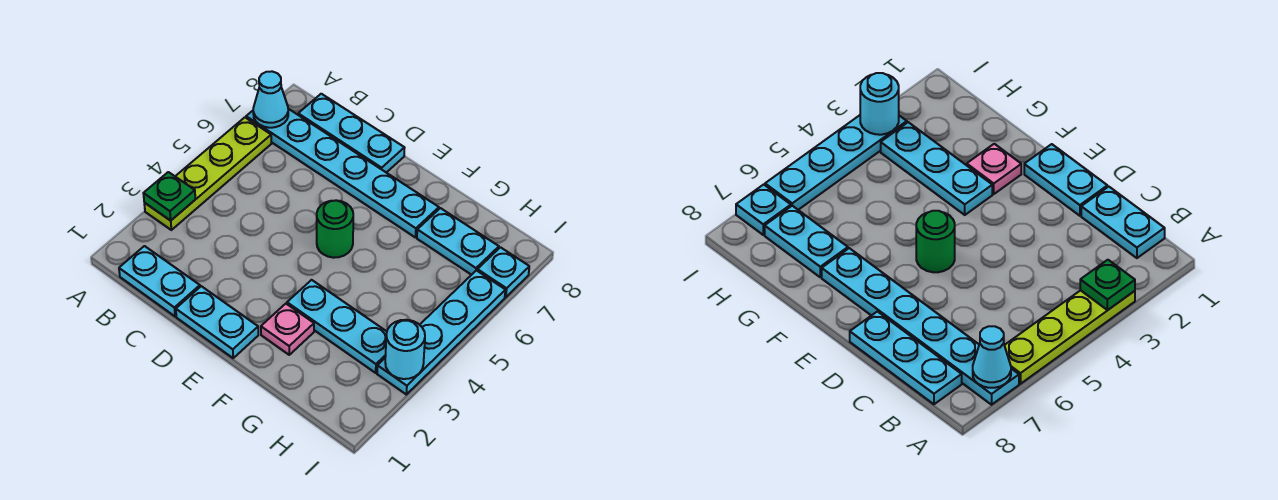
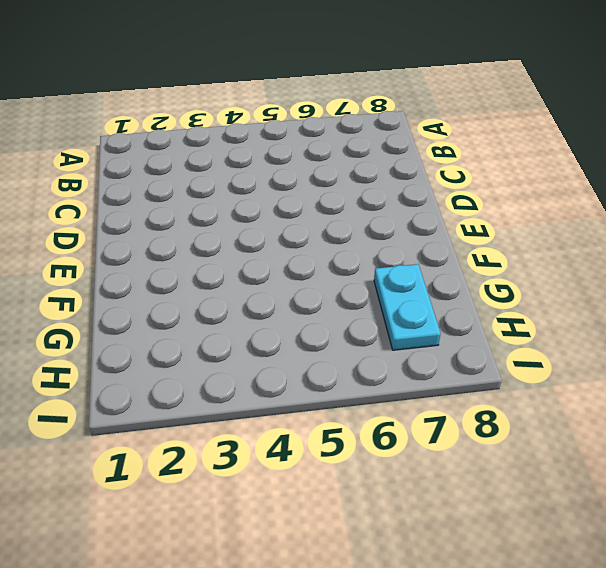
none -> lime 1x4 plate [144,117,271,230]
none -> cyan 1x6 plate [246,109,439,237]
none -> cyan 1x2 plate [119,246,200,316]

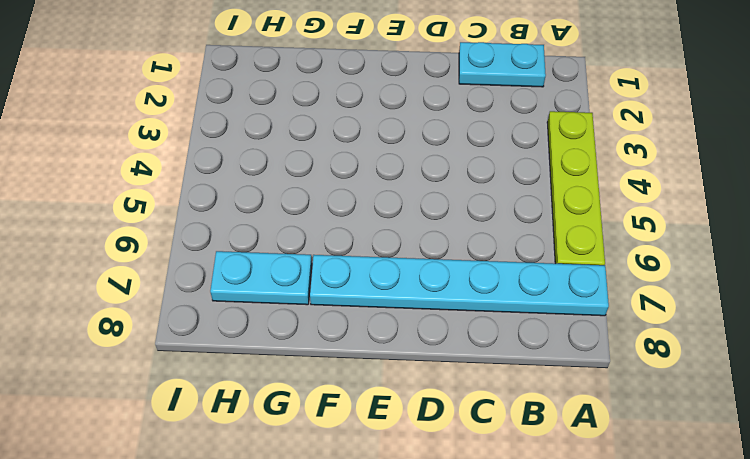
none -> cyan 1x3 plate [298,94,404,173]
none -> cyan 1x2 plate [176,286,258,358]
none -> green 1x1 round brick [317,200,353,258]

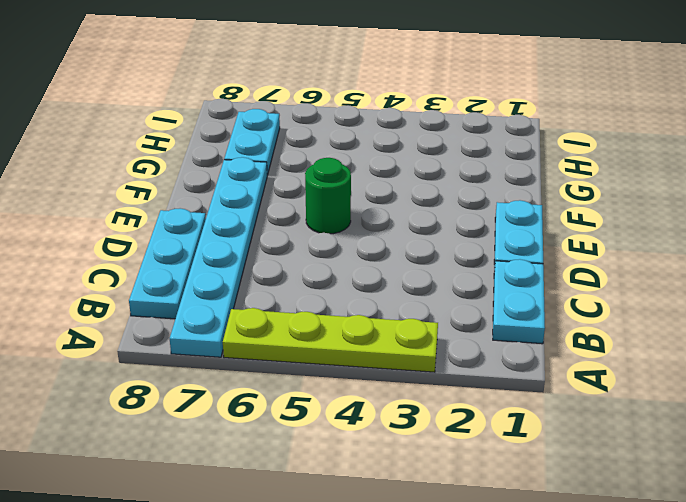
none -> pink 1x1 plate [261,304,314,355]
none -> cyan 1x3 plate [287,280,387,373]
none -> cyan 1x4 plate [377,270,505,394]

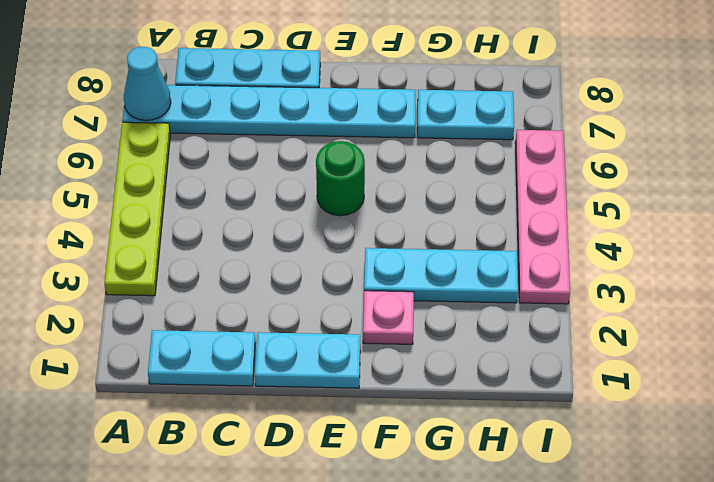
pink 1x4 plate [515,130,570,304] -> cyan 1x4 plate [377,270,505,394]
none -> cyan 1x1 plate [477,247,529,297]
none -> green 1x1 plate [143,172,195,221]
none -> cyan 1x1 round brick [385,320,425,379]

